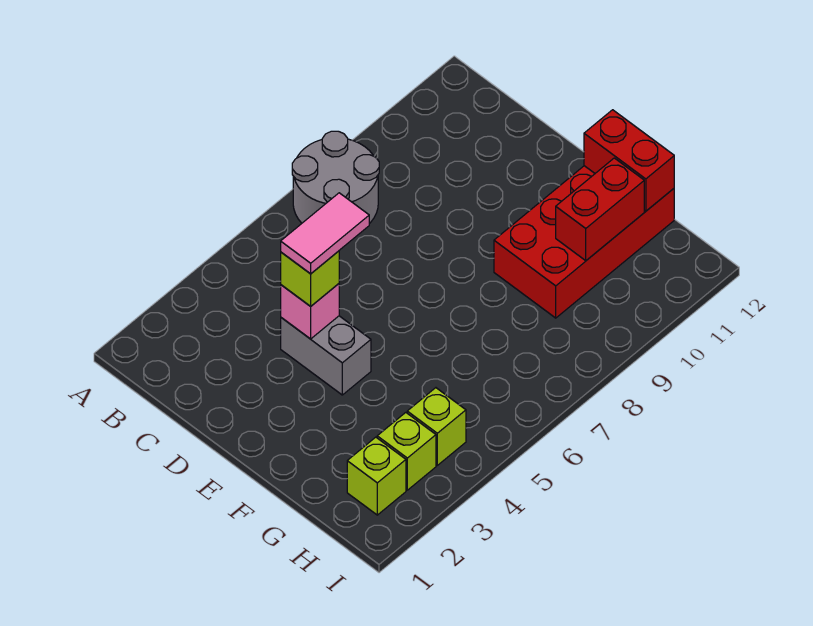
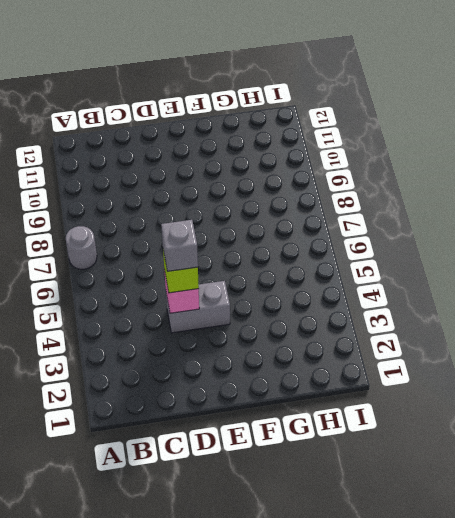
grey 1x1 round brick [66,226,97,269] -> grey 2x2 round brick [292,131,379,224]
grey 1x1 brick [161,220,198,271] -> pink 1x2 tile [281,193,369,274]
none -> red 2x4 brick [494,166,674,318]
none -> lime 1x1 brick [347,437,406,515]

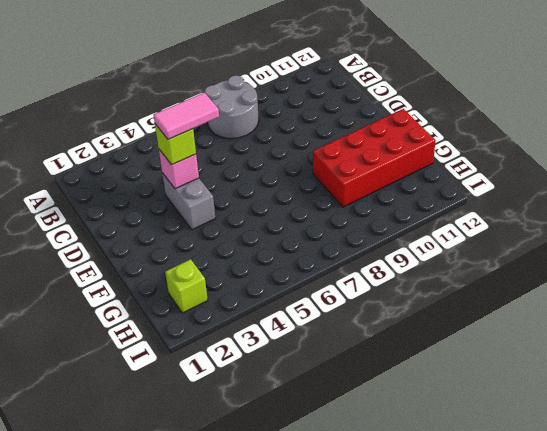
none -> lime 1x1 brick [377,413,436,490]
none -> lime 1x1 brick [407,388,466,465]

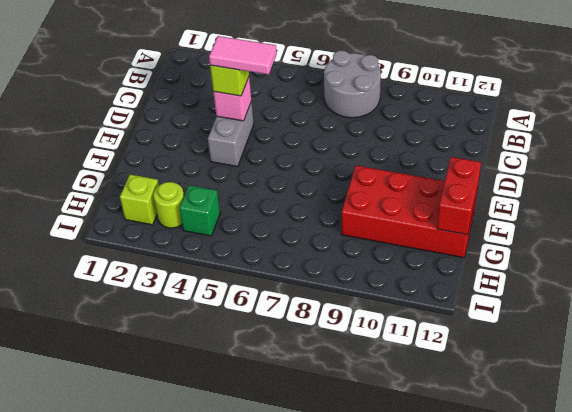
lime 1x1 round brick [153,182,184,228] -> lime 1x1 brick [377,413,436,490]
green 1x1 brick [179,185,220,236] -> lime 1x1 brick [407,388,466,465]
none -> red 1x2 brick [556,158,644,261]

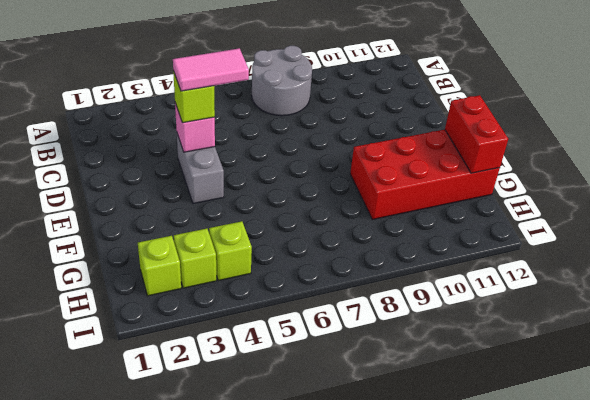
none -> red 1x2 brick [556,158,644,261]

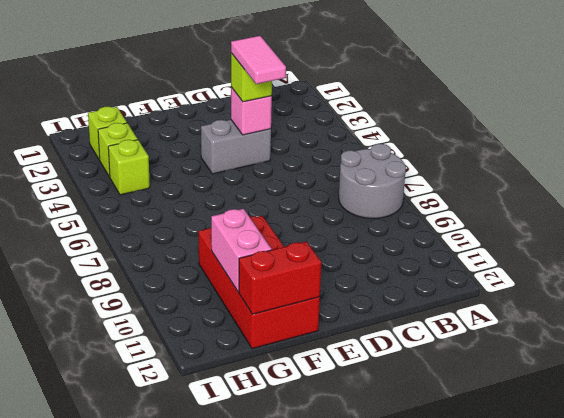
pink 1x2 brick [211,209,272,292] -> red 1x2 brick [556,158,644,261]

